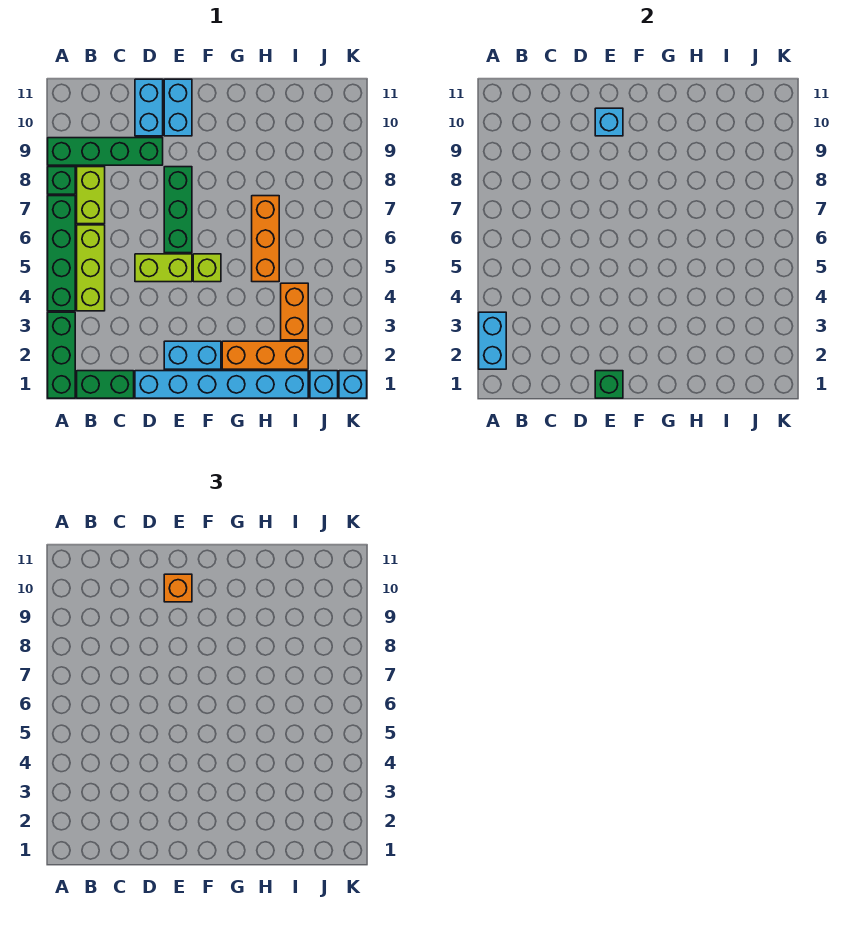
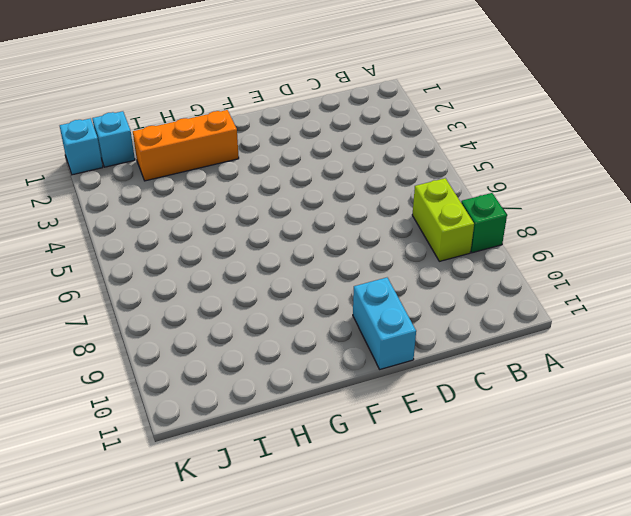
none -> green 1x3 brick [48,312,75,398]
none -> green 1x4 brick [48,196,75,311]
none -> green 1x4 brick [48,138,163,165]

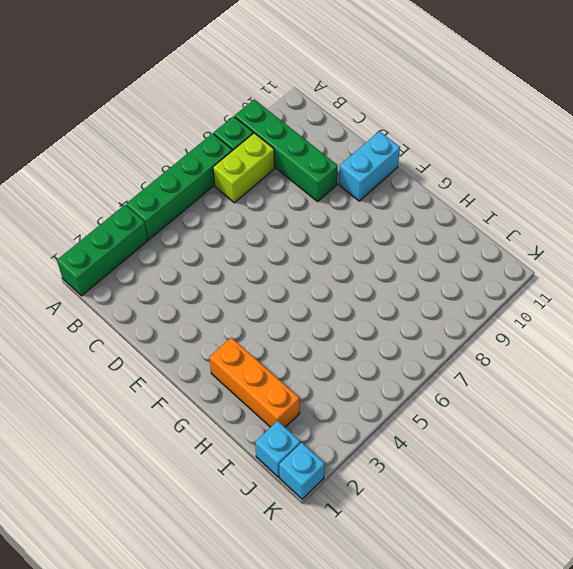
none -> green 1x2 brick [77,371,134,398]
none -> lime 1x3 brick [77,225,105,311]
none -> cyan 1x6 brick [135,371,308,398]

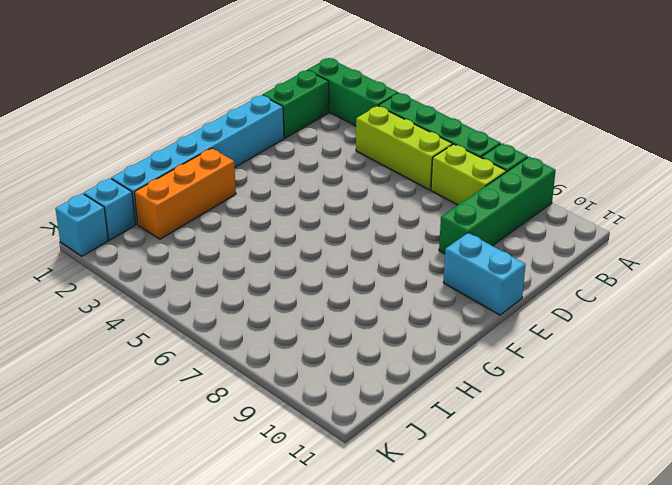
none -> lime 1x2 brick [135,254,192,282]
none -> cyan 1x2 brick [135,79,163,136]
none -> cyan 1x2 brick [164,341,221,369]

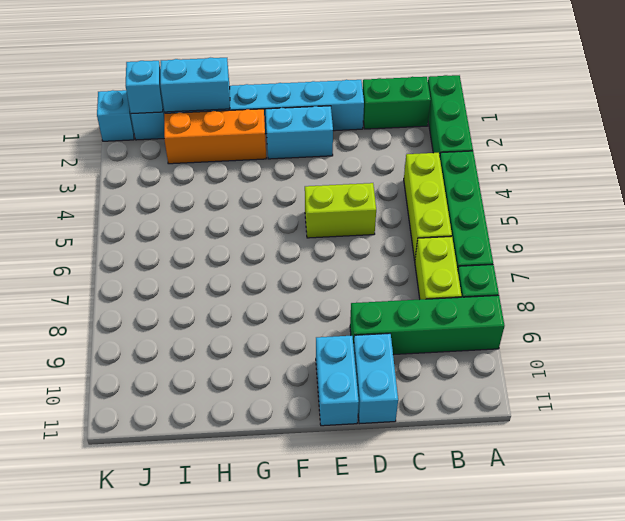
cyan 1x2 brick [160,58,230,112] -> cyan 1x2 brick turned to [479,312,506,369]
cyan 1x1 brick [126,61,163,114] -> cyan 1x1 brick moved to [595,108,623,136]
none -> green 1x3 brick [164,167,192,253]
none -> lime 1x1 brick [193,254,221,282]
none -> orange 1x3 brick [252,196,279,282]

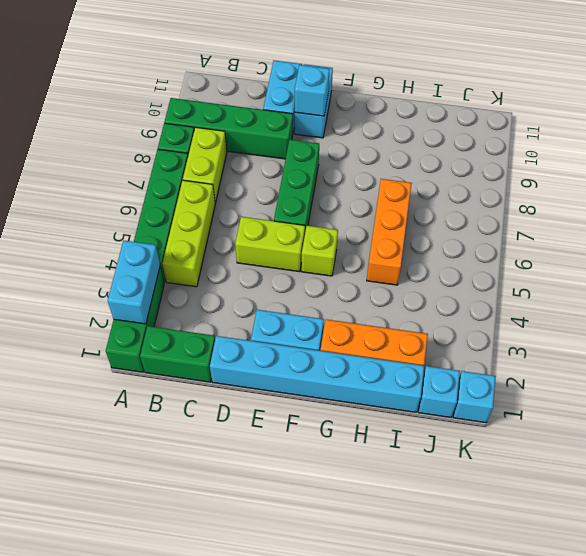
none -> orange 1x2 brick [281,283,308,340]
none -> green 1x1 brick [595,371,623,398]
none -> orange 1x1 brick [164,574,192,602]

